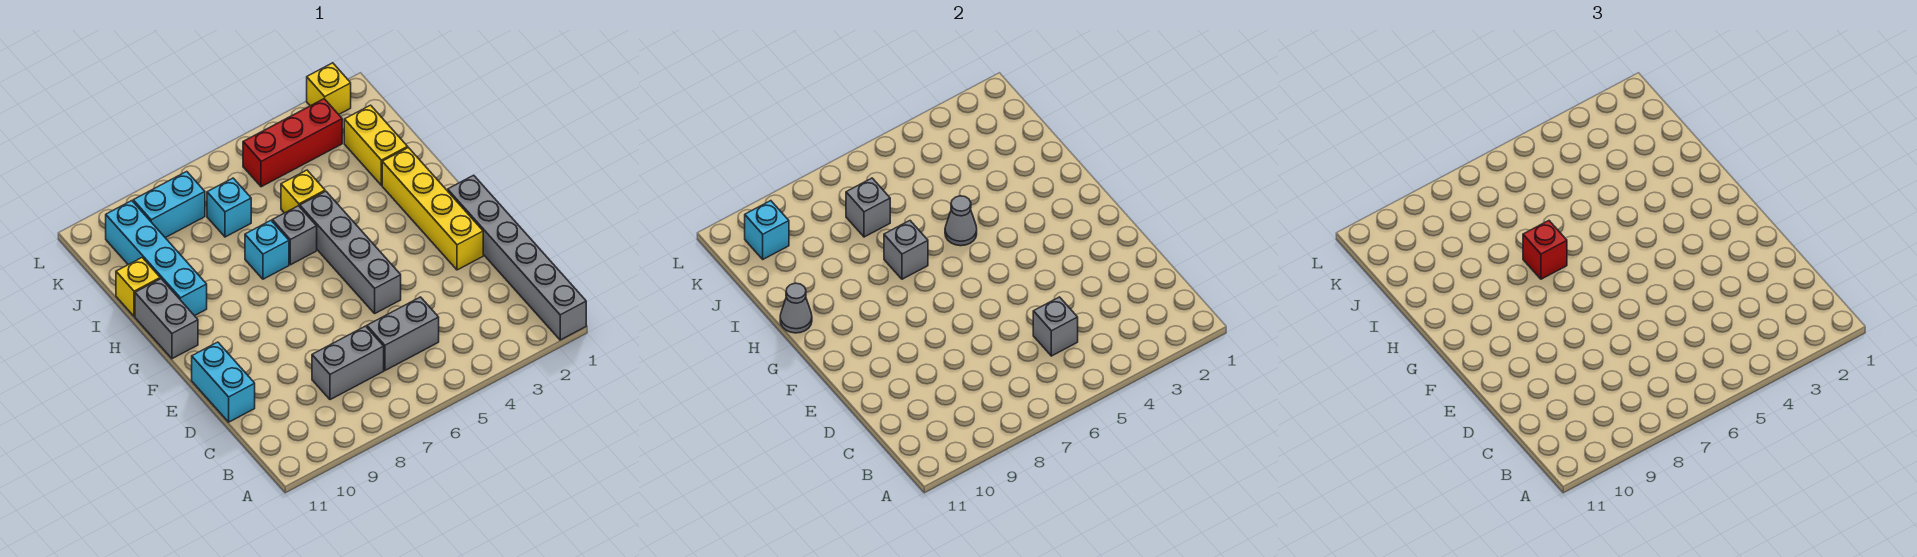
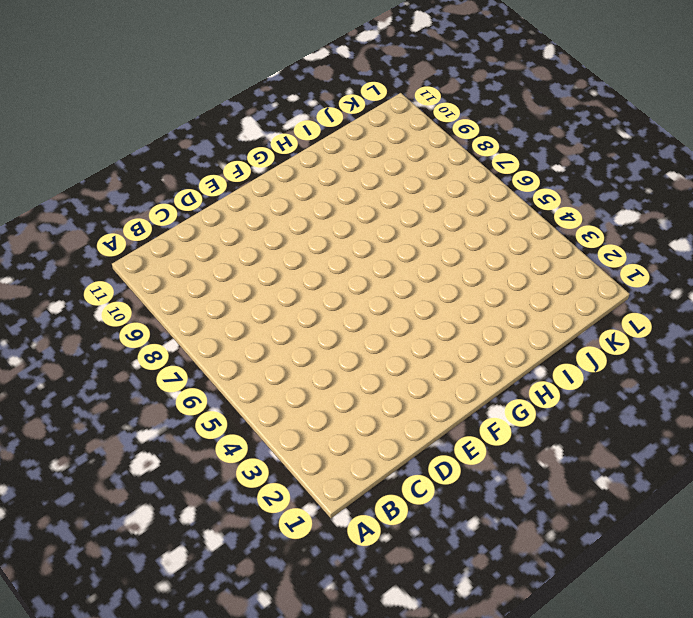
none -> grey 1x6 brick [448,175,586,340]
none -> grey 1x2 brick [367,297,439,370]
none -> grey 1x2 brick [312,326,384,400]

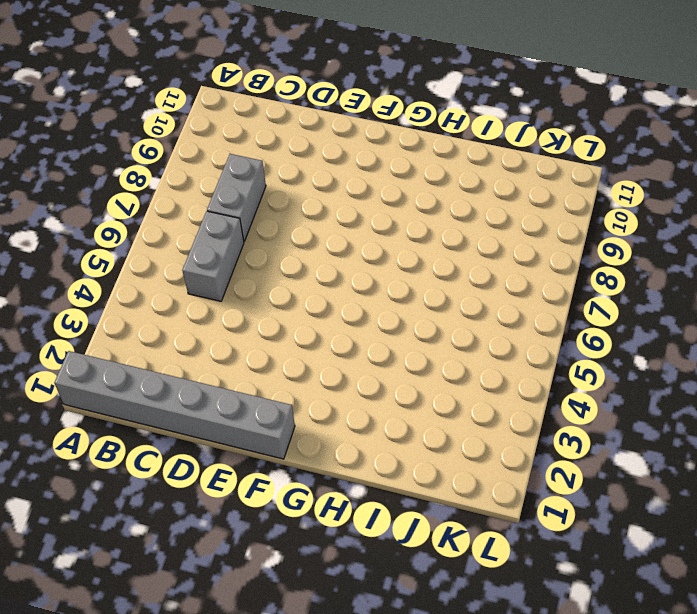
none -> cyan 1x2 brick [192,342,255,422]
none -> yellow 1x4 brick [382,148,483,270]
none -> grey 1x4 brick [300,191,401,313]

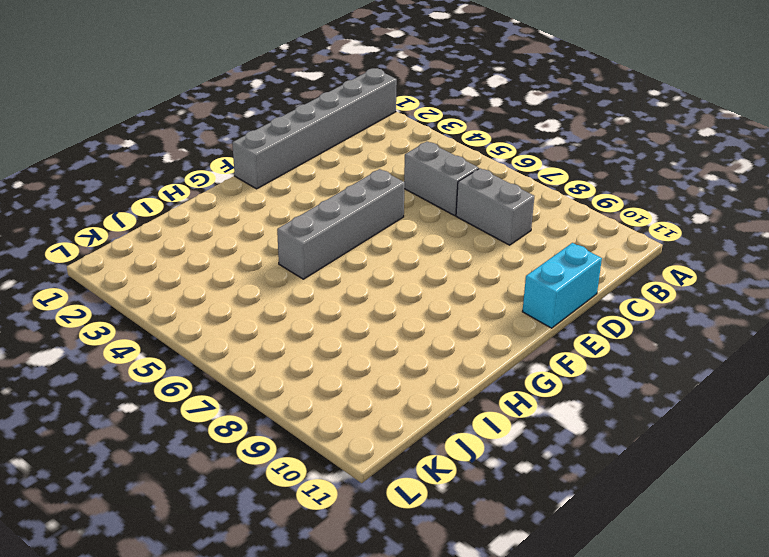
none -> yellow 1x4 brick [382,148,483,270]
none -> grey 1x2 brick [135,279,198,359]
none -> grey 1x1 brick [272,206,317,265]

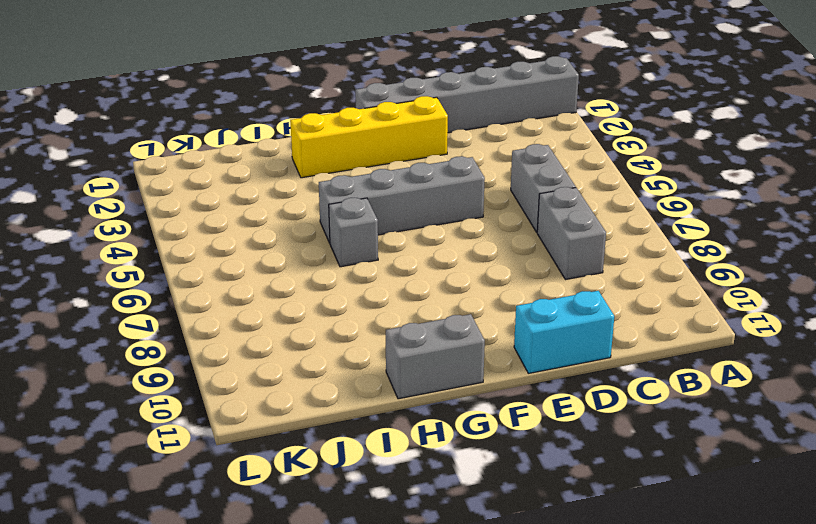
none -> cyan 1x1 brick [245,221,289,279]
none -> cyan 1x4 brick [106,201,207,316]
none -> yellow 1x2 brick [344,105,408,185]

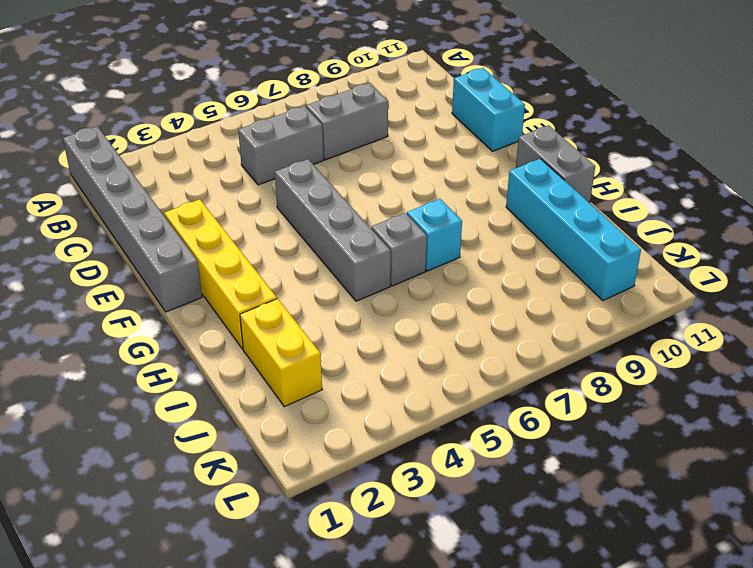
none -> yellow 1x1 brick [281,170,325,213]
none -> yellow 1x1 brick [116,258,160,316]
none -> cyan 1x1 brick [207,178,251,237]

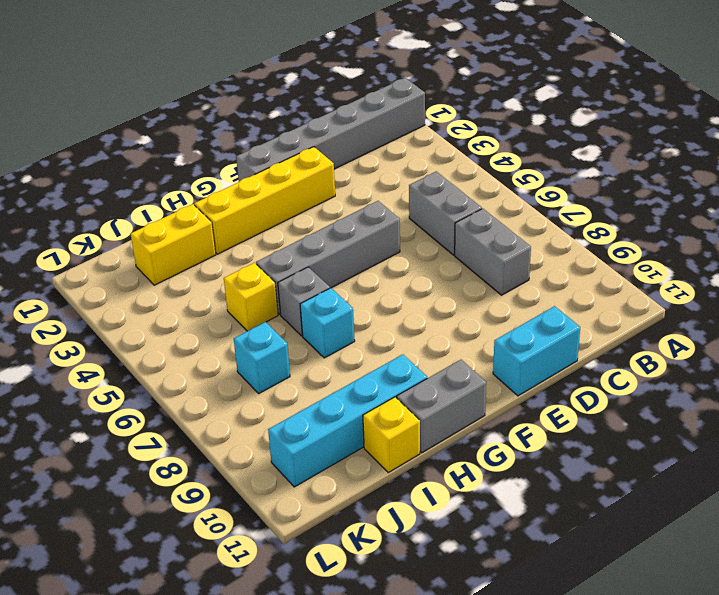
none -> red 1x3 brick [243,99,342,187]
none -> cyan 1x2 brick [133,172,205,238]
none -> yellow 1x1 brick [307,63,351,114]

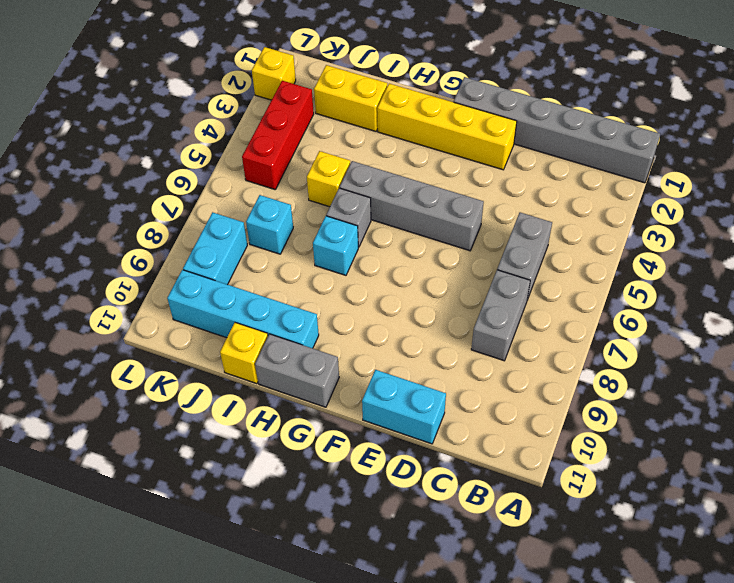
none -> grey 1x1 brick [1033,297,1078,356]
none -> grey 1x1 cone [945,196,977,246]
none -> grey 1x1 brick [884,221,928,279]

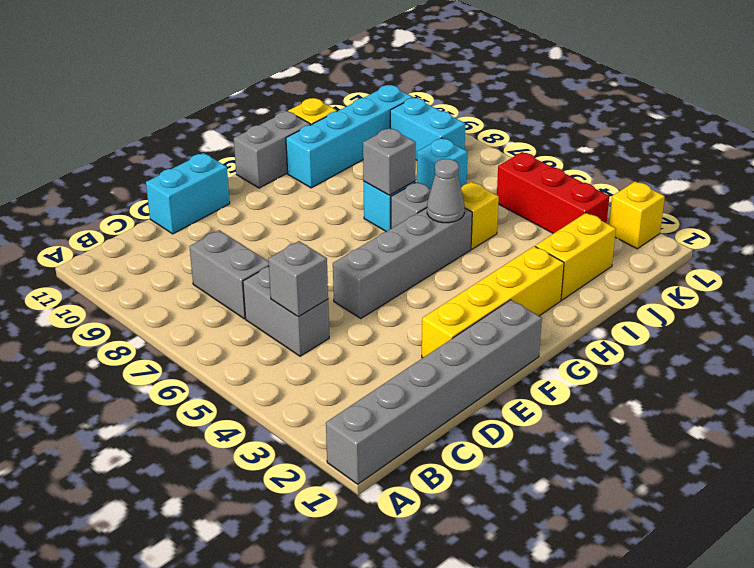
none -> grey 1x1 cone [780,283,812,333]
none -> grey 1x1 brick [846,178,890,237]
none -> cyan 1x1 brick [745,201,789,259]

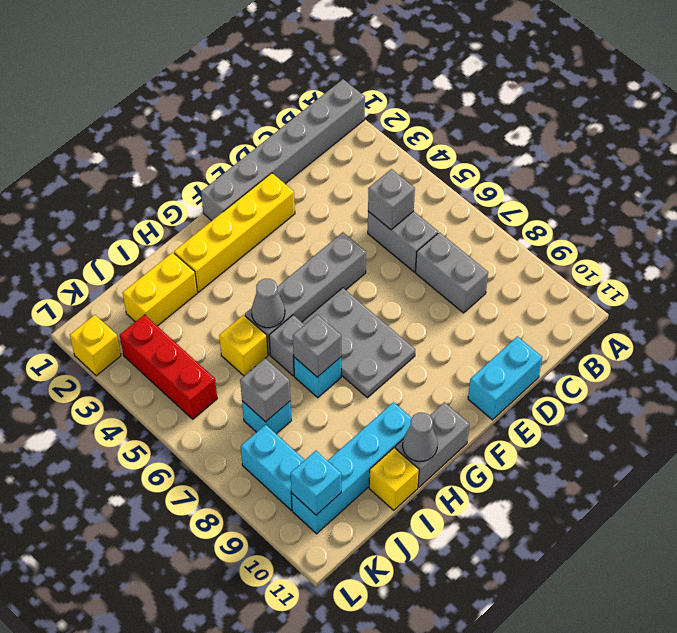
grey 2x3 plate [302,288,415,398] -> none
none -> red 1x1 brick [1523,221,1567,279]

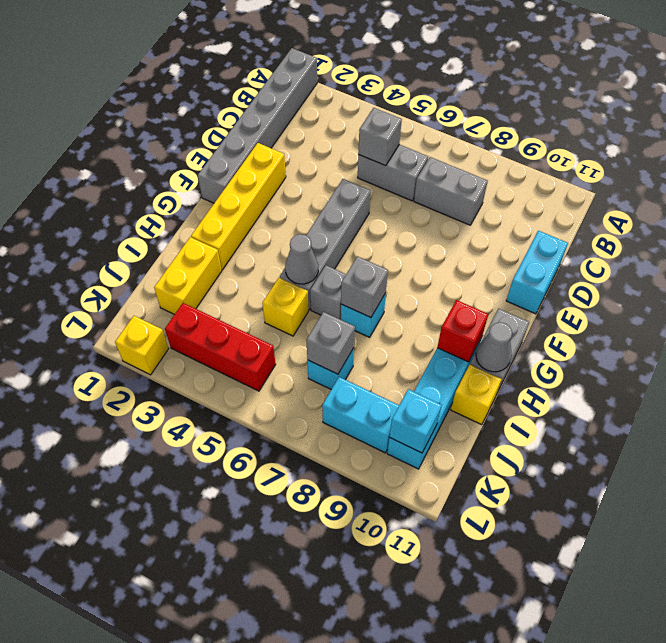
red 1x1 brick [437,300,488,362] -> red 1x1 brick moved to [1523,221,1567,279]

